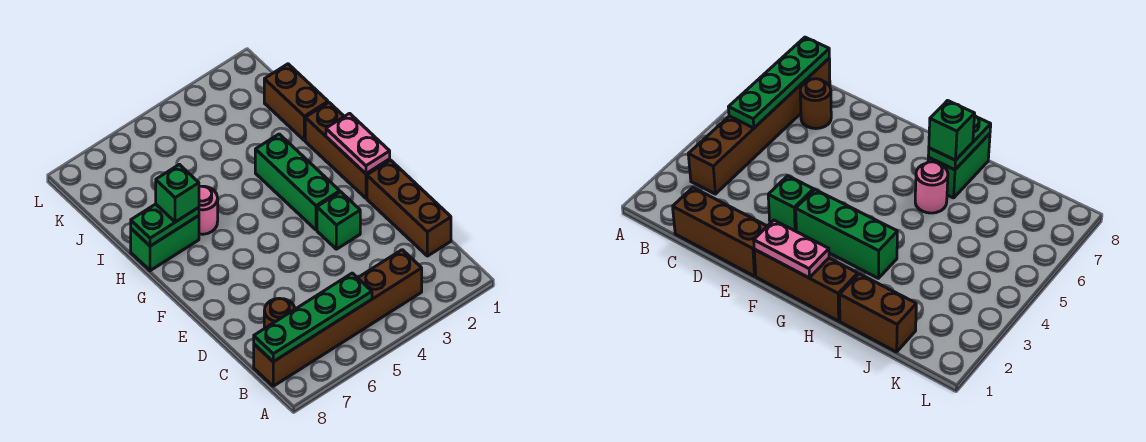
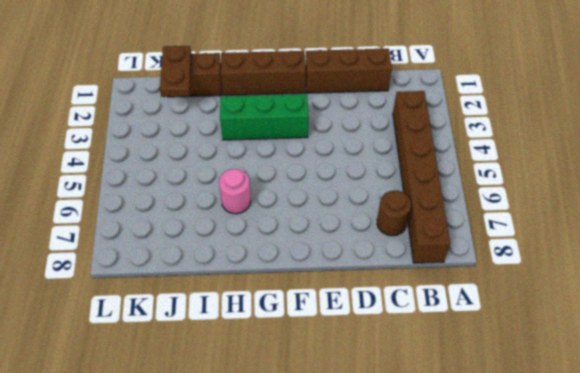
brown 1x2 plate [160,46,191,97] -> none
none -> green 1x1 brick [317,192,360,249]
none -> green 1x2 brick [131,216,199,271]
none -> green 1x4 plate [254,273,372,362]

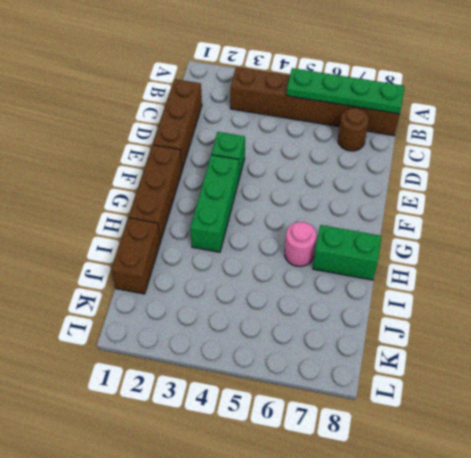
none -> pink 1x2 plate [326,113,390,174]
none -> green 1x2 plate [131,204,199,246]
none -> green 1x1 brick [156,164,199,222]

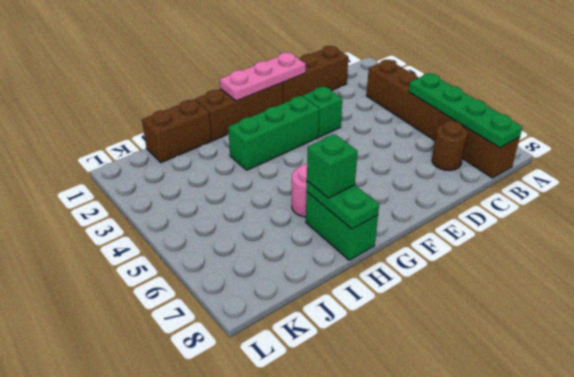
pink 1x3 plate [220,53,306,101] -> pink 1x2 plate [326,113,390,174]

